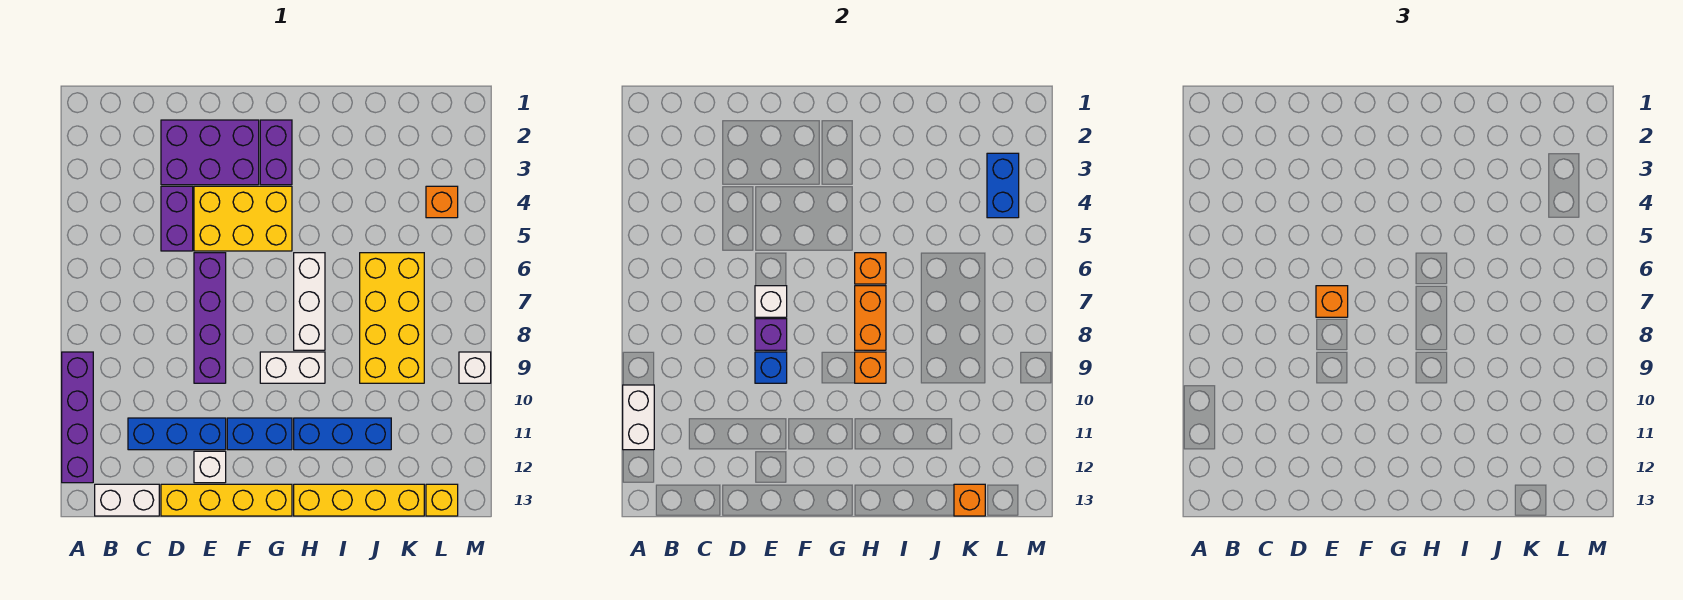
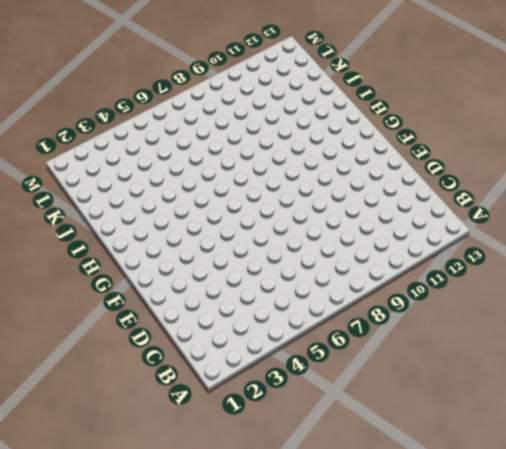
none -> purple 1x4 brick [62,352,93,483]
none -> white 1x2 brick [95,484,159,516]
none -> blue 1x3 brick [128,418,226,450]

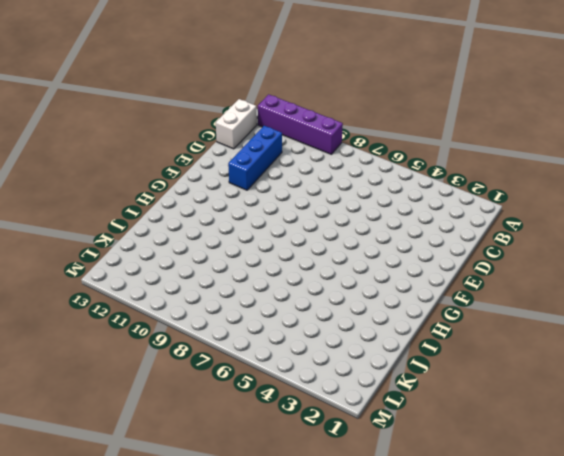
none -> purple 2x3 brick [161,120,259,185]
none -> purple 1x2 brick [161,186,193,251]
none -> yellow 1x4 brick [161,484,292,516]

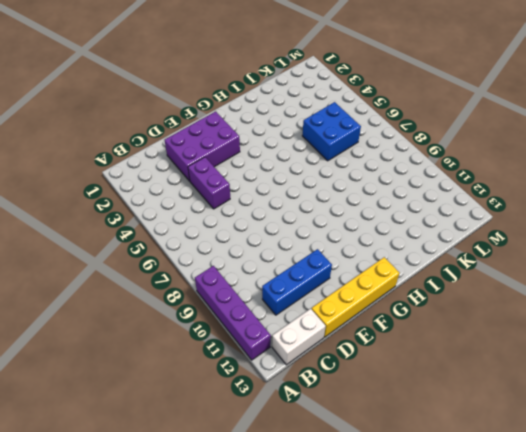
blue 2x2 brick [302,102,361,161] -> yellow 2x4 brick [360,253,424,383]
none -> yellow 2x3 brick [194,186,292,251]
none -> purple 1x4 brick [194,253,226,383]
none -> white 1x1 brick [194,451,226,483]

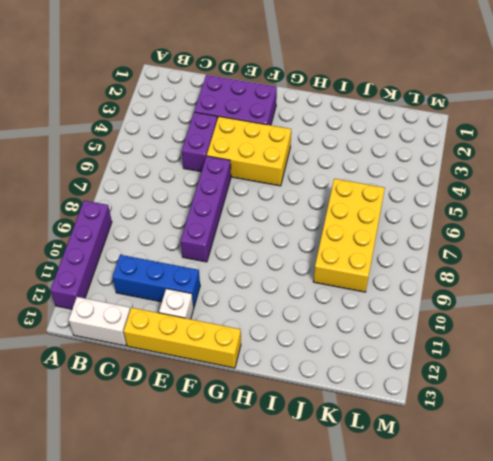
none -> blue 1x2 brick [227,418,292,450]
none -> purple 1x2 brick [260,120,292,185]
none -> white 1x2 brick [260,352,325,383]

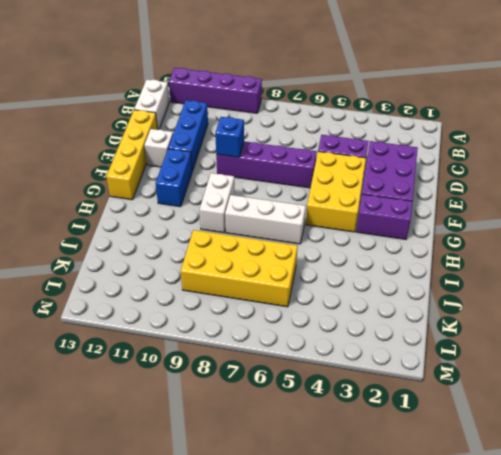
none -> blue 1x3 brick [294,418,391,450]
none -> yellow 1x4 brick [294,484,424,516]
none -> orange 1x1 brick [426,186,458,218]

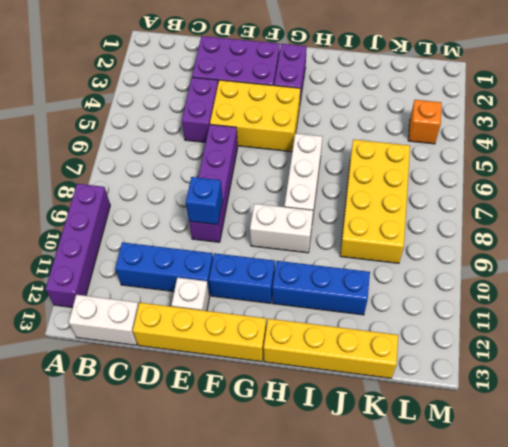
none -> yellow 1x1 brick [426,484,458,516]
none -> white 1x1 brick [459,352,491,383]
none -> white 1x2 brick [623,385,654,450]

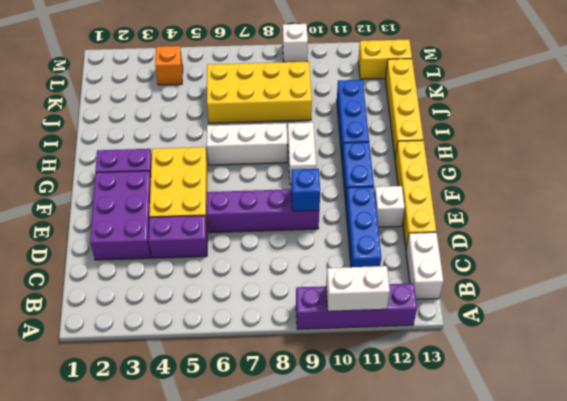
yellow 1x2 brick [358,39,412,79] -> yellow 1x1 brick [426,484,458,516]
none -> white 1x1 brick [755,286,787,317]
none -> purple 1x1 brick [755,319,787,350]
none -> orange 1x1 brick [855,253,886,284]

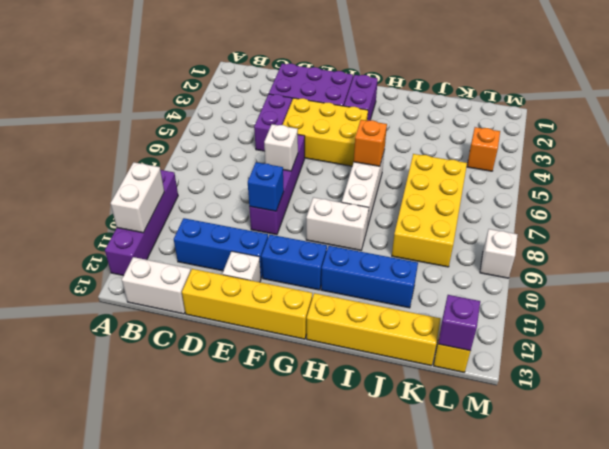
purple 1x1 brick [438,295,480,351] -> purple 1x1 brick moved to [755,319,787,350]
none -> orange 1x2 brick [855,286,886,350]
none -> orange 1x1 brick [855,352,886,383]
none -> orange 1x1 brick [954,484,985,516]

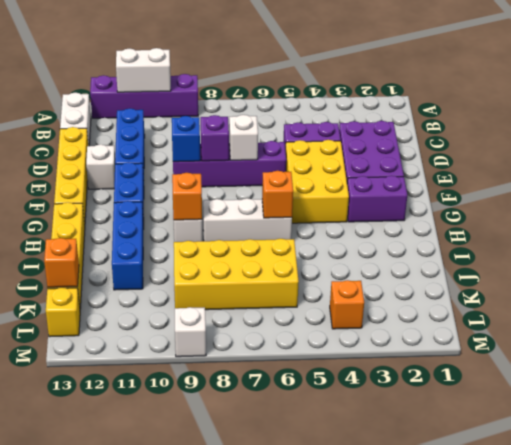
none -> orange 1x2 brick [855,286,886,350]
none -> blue 1x2 brick [987,153,1019,218]
none -> orange 1x1 brick [1316,286,1348,317]

